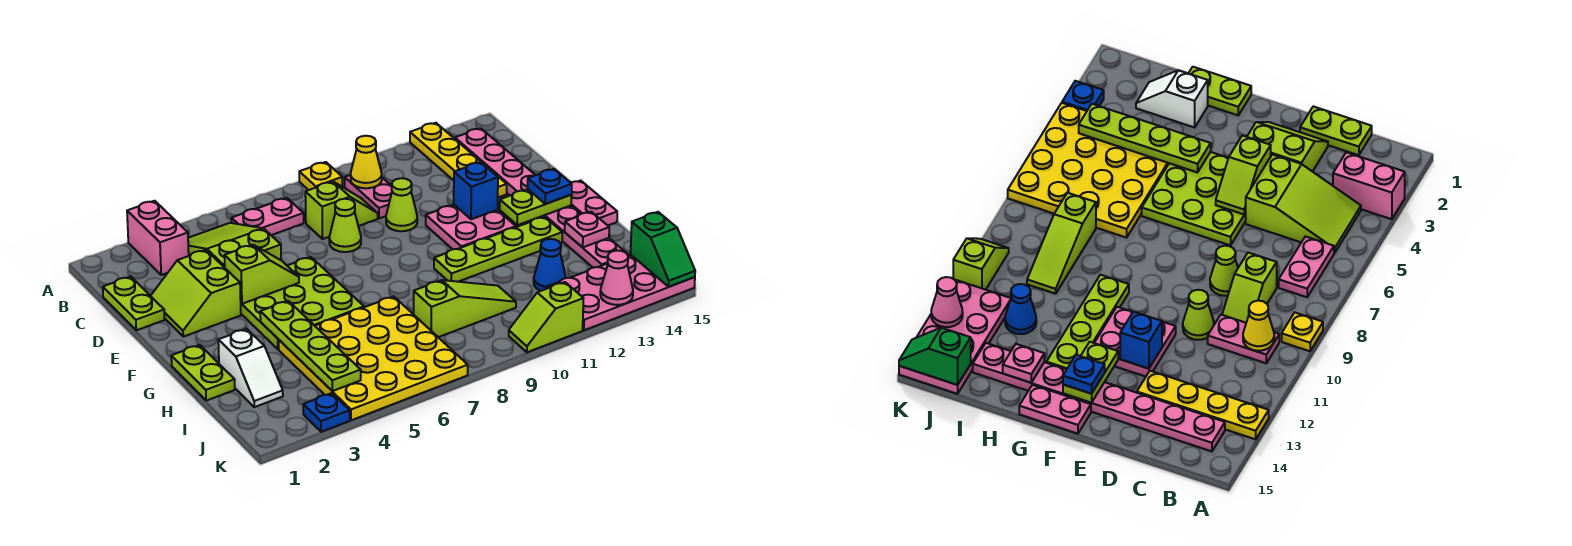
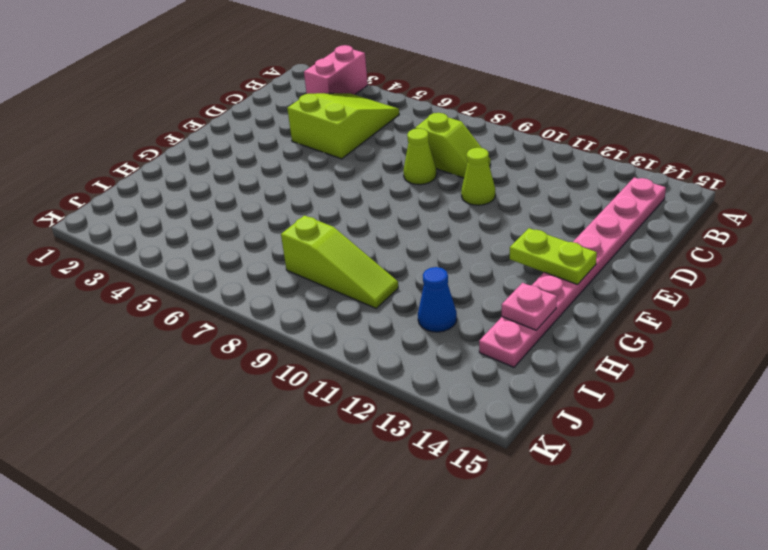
none -> yellow 1x1 plate [299,162,342,190]
none -> yellow 1x4 plate [410,123,507,197]
none -> pink 1x2 plate [231,198,304,235]
none -> pink 1x2 plate [345,175,392,218]

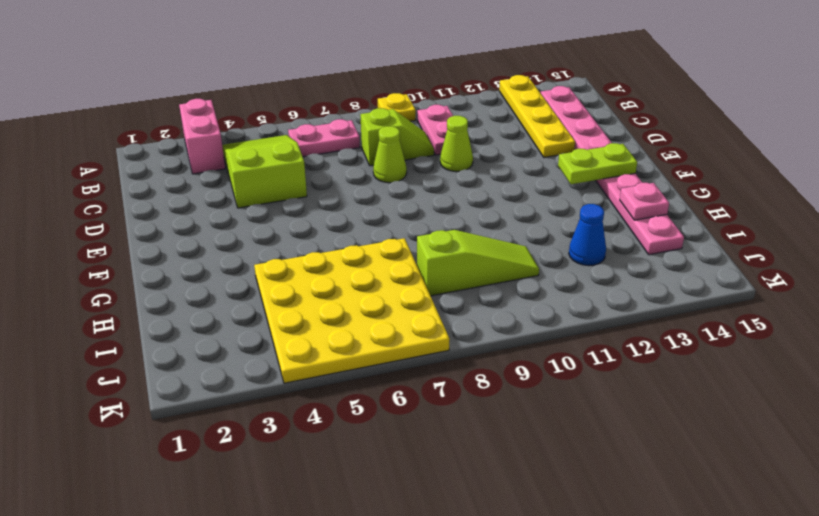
none -> lime 1x2 plate [103,277,165,330]
none -> lime 2x2 slope [151,250,241,337]
none -> lime 3x3 plate [241,257,364,349]
none -> pink 2x2 plate [426,205,516,249]

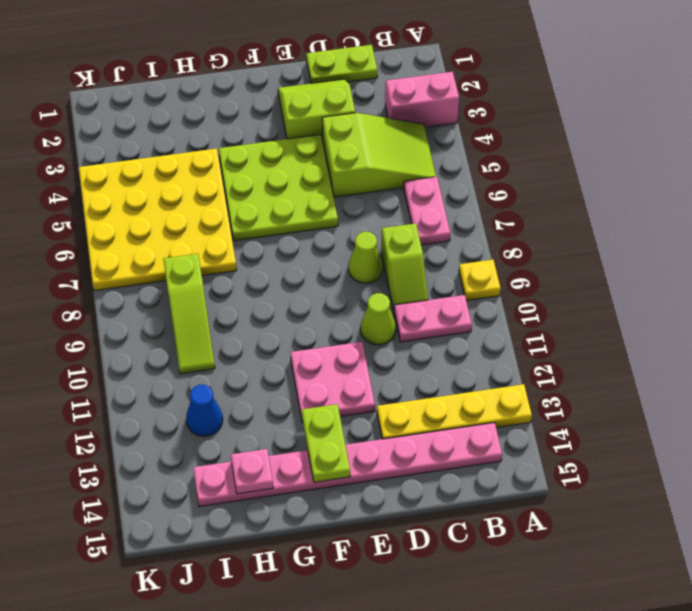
none -> pink 1x2 plate [571,181,617,225]
none -> lime 1x2 plate [171,345,235,401]
none -> lime 1x4 plate [434,217,562,282]
none -> white 1x2 slope [218,329,283,407]

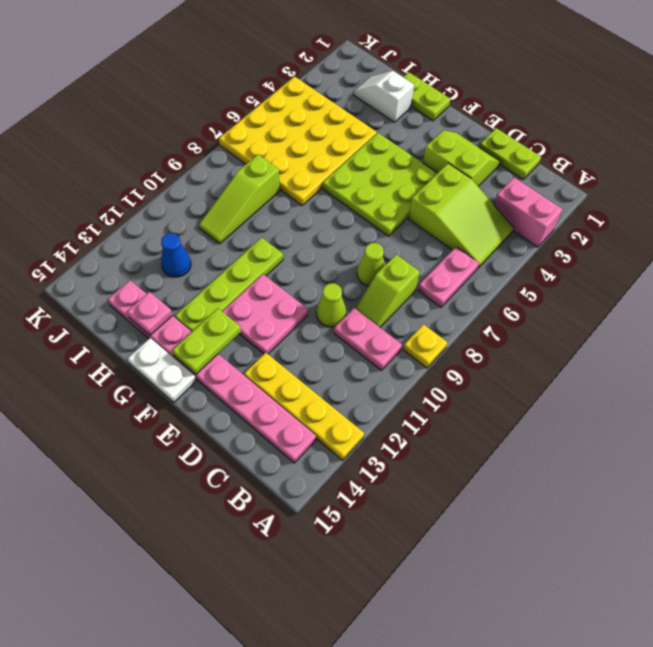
white 1x2 plate [127,338,196,402] -> pink 1x2 plate [571,181,617,225]
none -> pink 2x4 plate [547,255,695,330]
none -> blue 1x1 plate [303,393,350,432]
none -> lime 1x2 slope [509,282,584,352]
none -> yellow 1x1 cone [350,136,382,188]

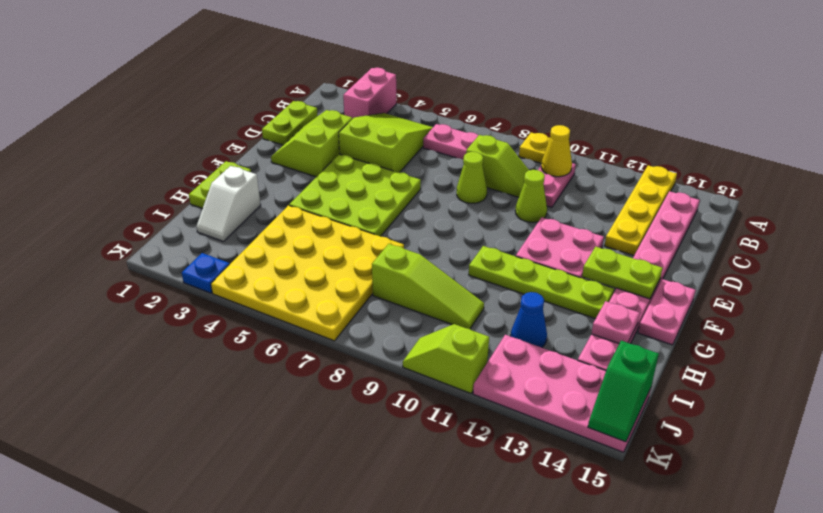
none -> lime 1x2 slope [224,245,299,304]
none -> blue 1x1 brick [454,162,498,219]
none -> lime 1x4 plate [260,301,361,391]
none -> pink 1x1 cone [600,250,633,305]

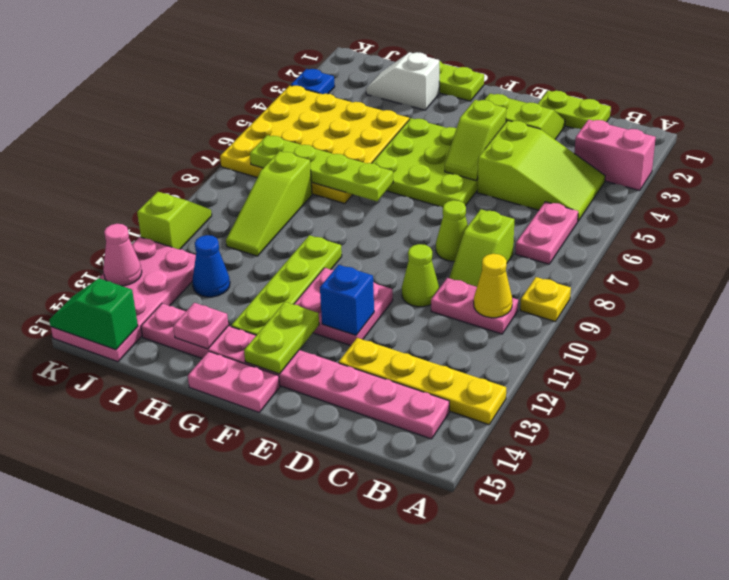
lime 1x4 plate [250,135,393,201] -> lime 1x4 plate moved to [260,301,361,391]
none -> blue 1x1 plate [528,169,572,204]

